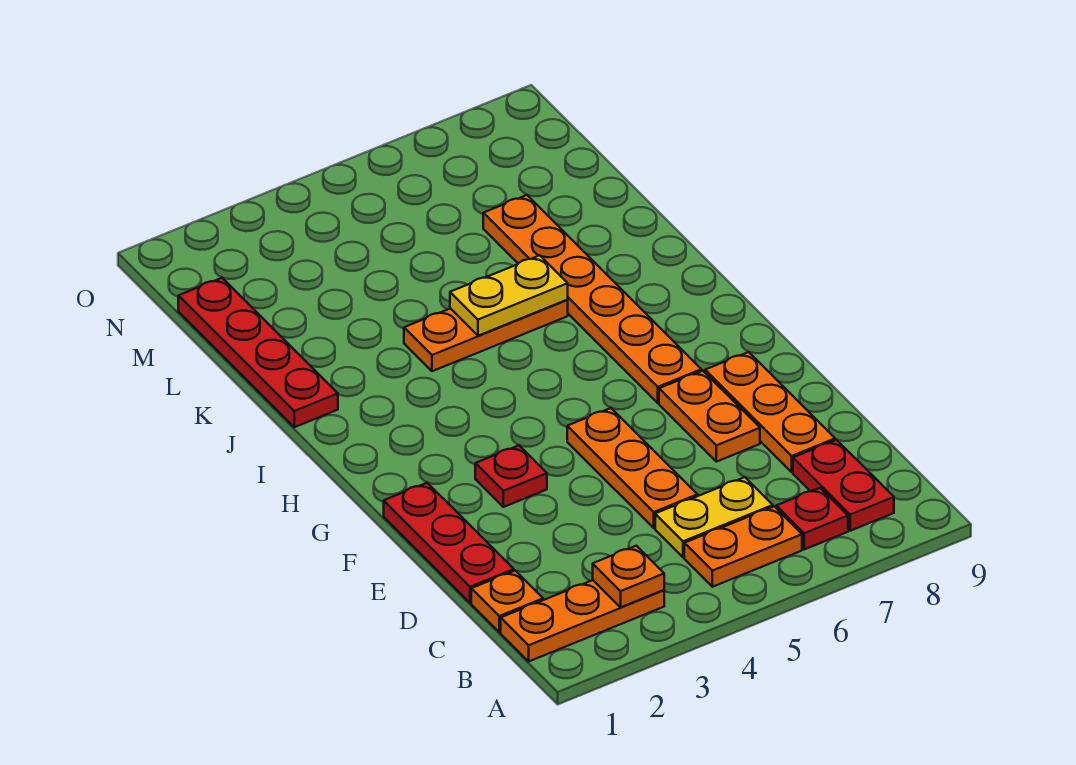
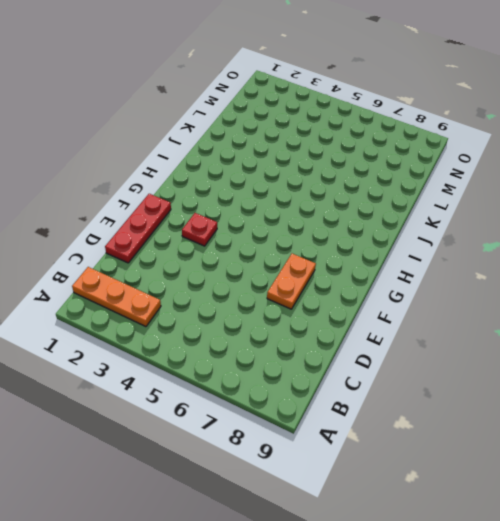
none -> orange 1x2 plate [684,507,802,587]
none -> red 1x1 plate [776,488,848,549]
none -> red 1x2 plate [793,440,894,531]

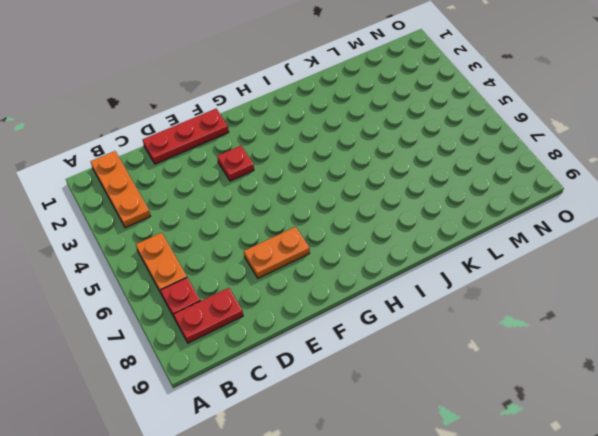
none -> orange 1x1 plate [471,571,543,632]
none -> yellow 1x2 plate [655,477,773,558]
none -> orange 1x3 plate [567,408,698,528]

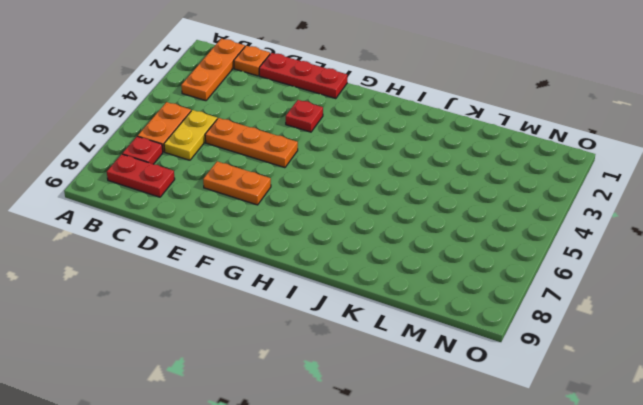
none -> orange 1x3 plate [705,352,835,472]
none -> orange 1x6 plate [483,195,701,403]
none -> red 1x4 plate [178,278,338,427]

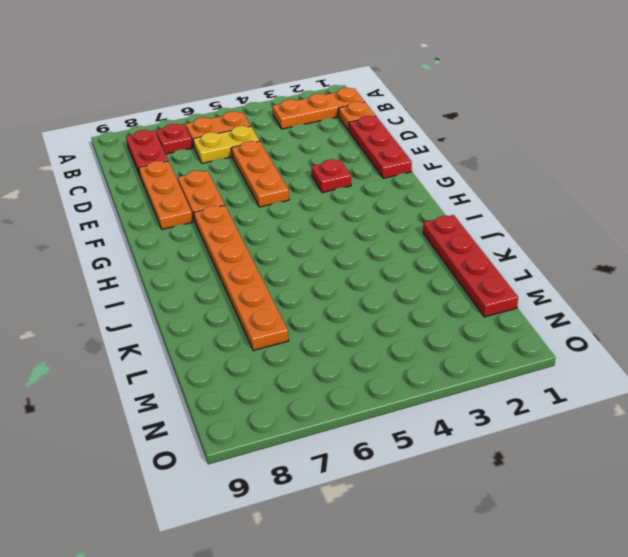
none -> orange 1x3 plate [404,300,568,371]
none -> orange 1x1 plate [593,546,664,607]
none -> yellow 1x2 plate [450,255,568,336]

